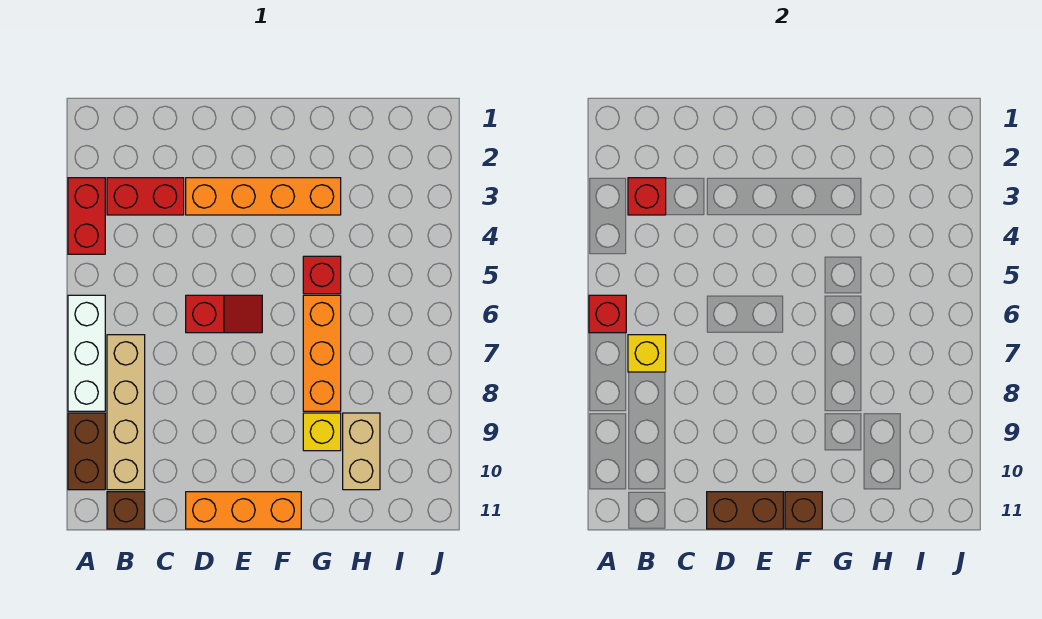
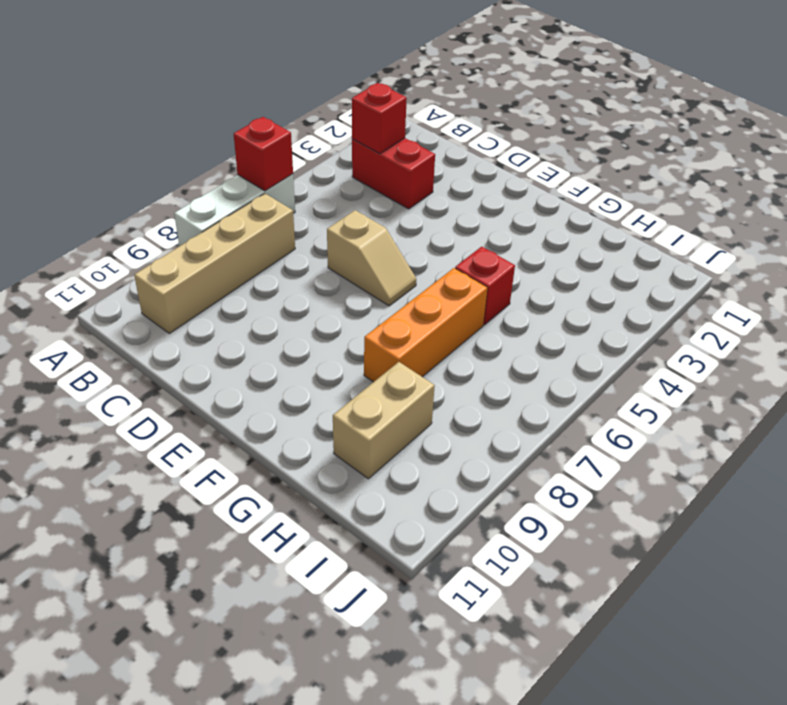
tan 1x2 slope [327,210,416,306] -> red 1x2 slope [186,295,262,333]
none -> red 1x2 brick [68,178,105,254]
none -> brown 1x2 brick [68,413,105,490]
none -> brown 1x1 brick [107,492,145,529]

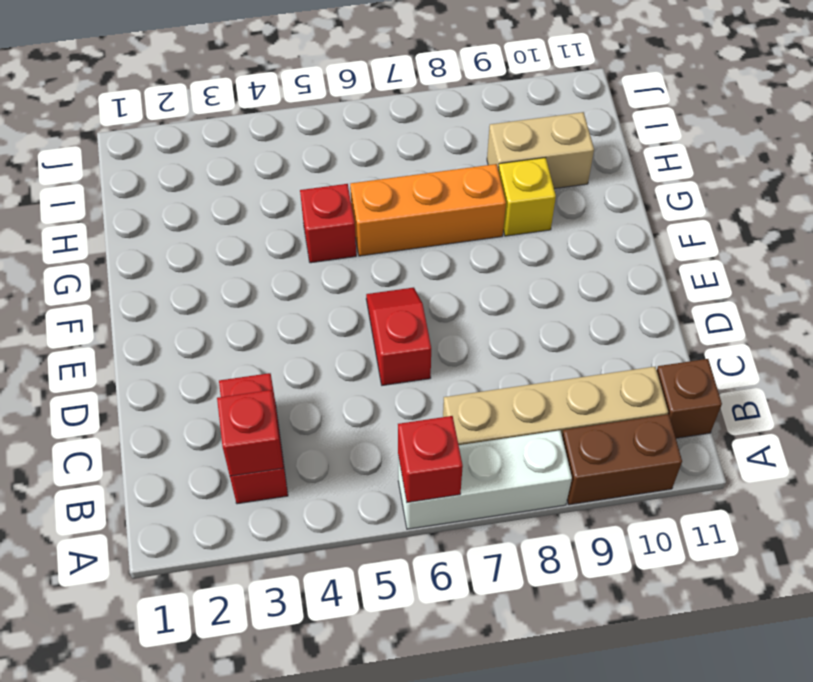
none -> red 1x2 brick [68,178,105,254]
none -> orange 1x4 brick [186,178,341,215]
none -> orange 1x3 brick [186,492,301,529]

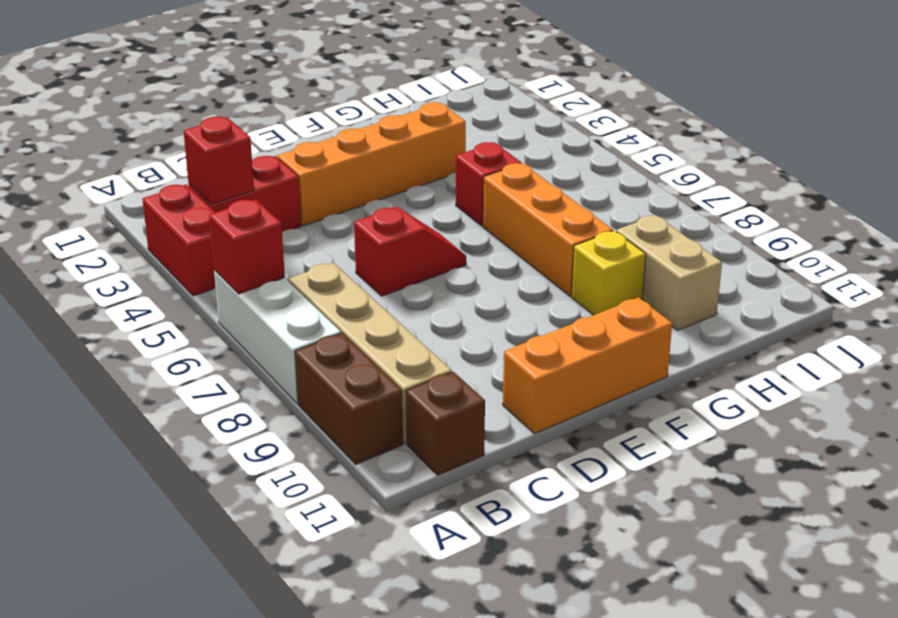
none -> yellow 1x1 brick [628,335,666,372]
none -> brown 1x2 brick [707,492,783,529]
none -> brown 1x1 brick [785,492,822,529]

